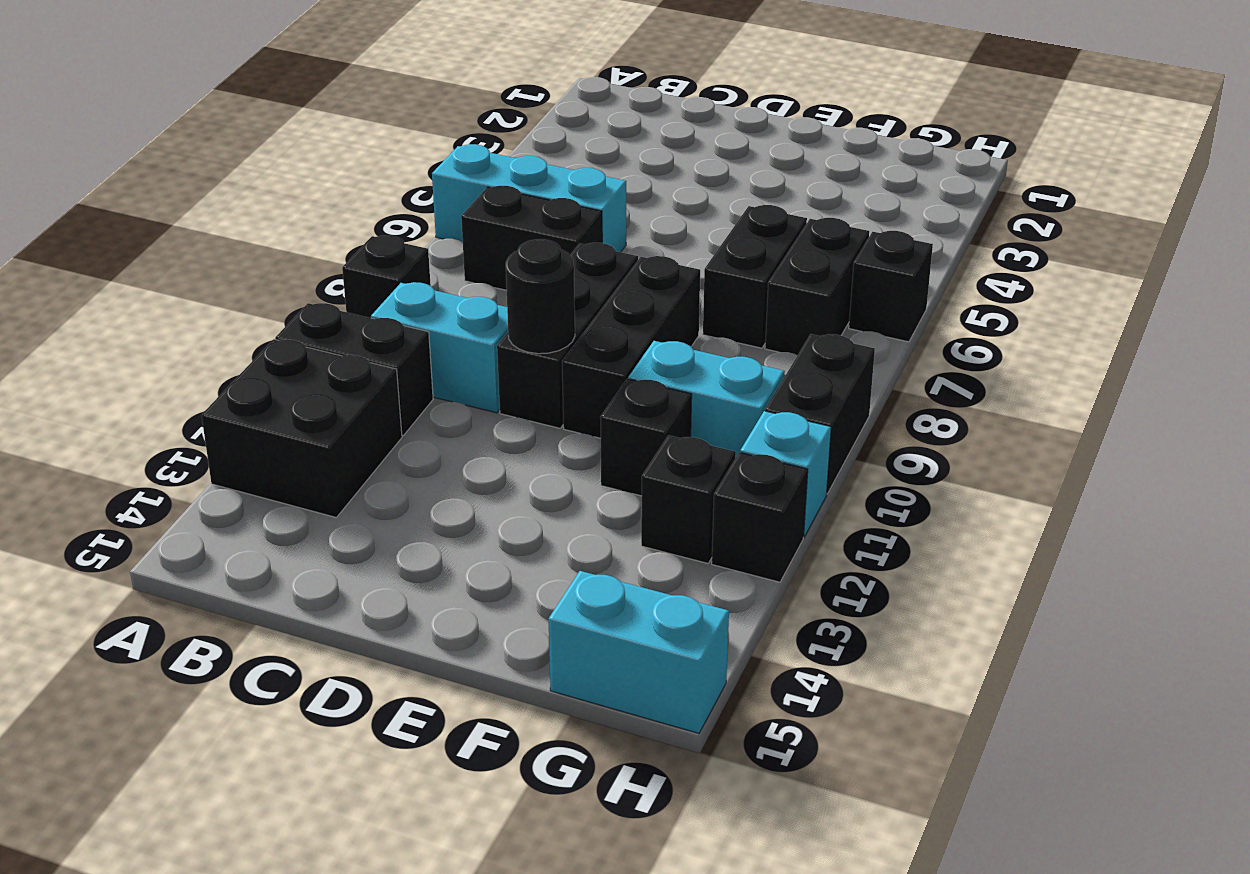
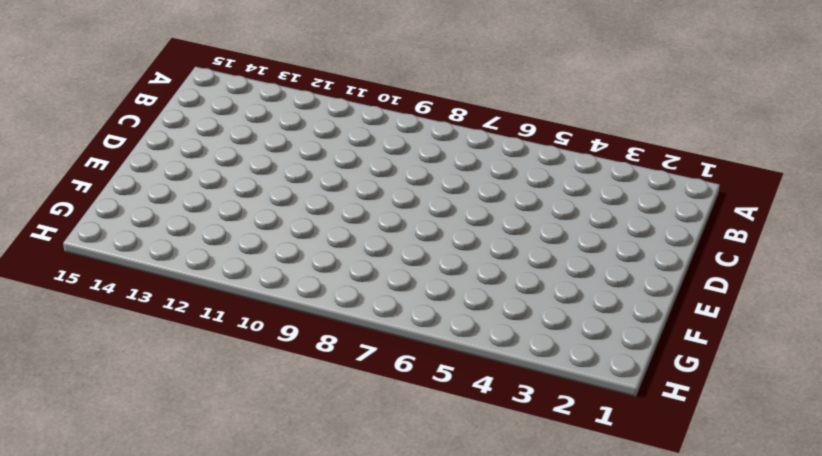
none -> cyan 1x3 brick [432,144,626,252]
none -> black 1x1 brick [342,235,431,318]
none -> black 1x2 brick [275,303,433,435]

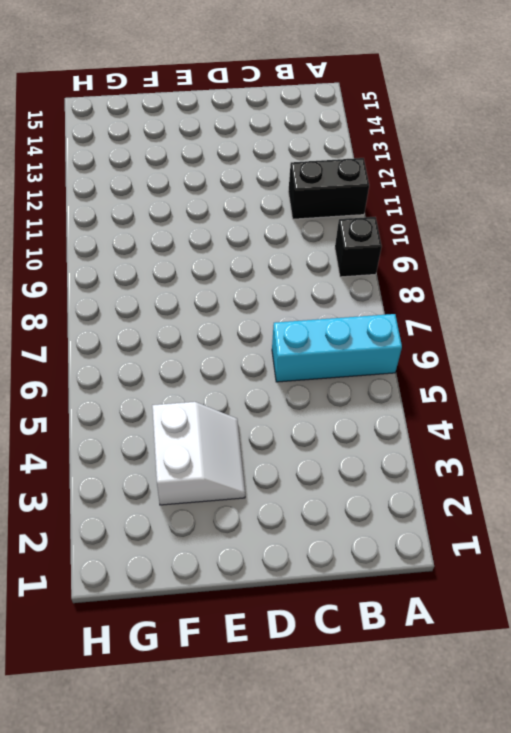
white 2x2 slope [152,402,245,505] -> none
none -> black 2x2 brick [201,339,402,517]
none -> black 1x2 brick [461,186,602,290]
none -> cyan 1x2 brick [371,282,508,413]

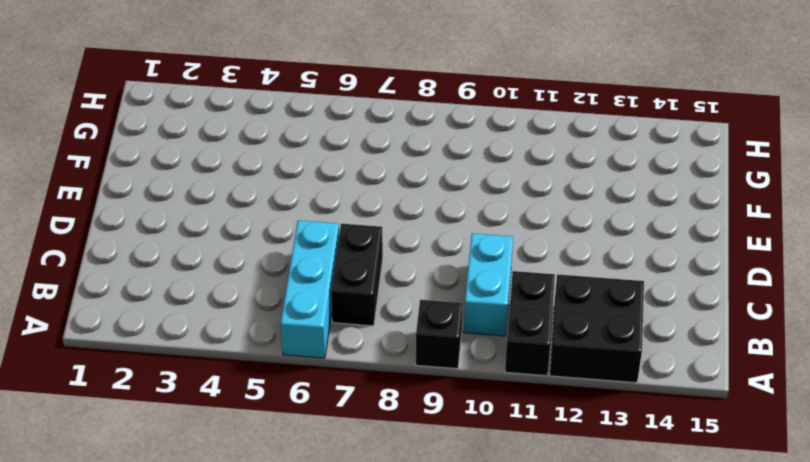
none -> black 1x3 brick [497,243,638,428]
none -> black 1x3 brick [562,256,700,438]
none -> black 1x2 brick [703,205,807,348]

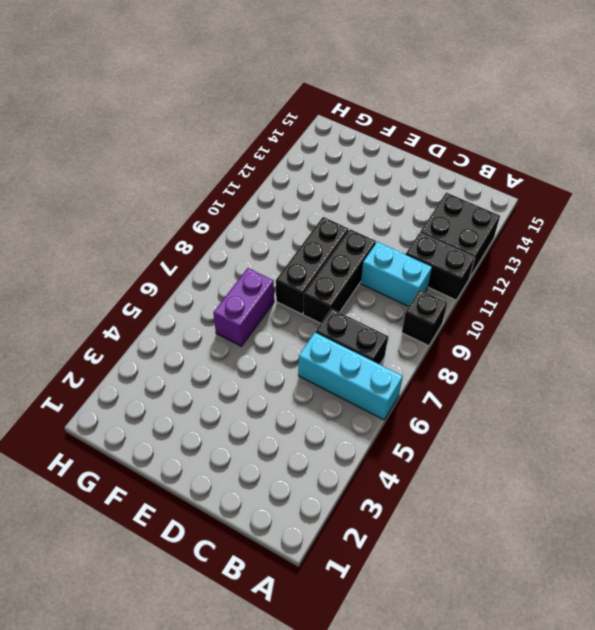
purple 1x2 brick [213,268,274,346] -> black 1x2 brick [703,205,807,348]
none -> cyan 1x2 brick [628,341,785,458]
none -> black 1x1 brick [600,379,692,496]
none -> black 1x2 brick [765,218,869,355]

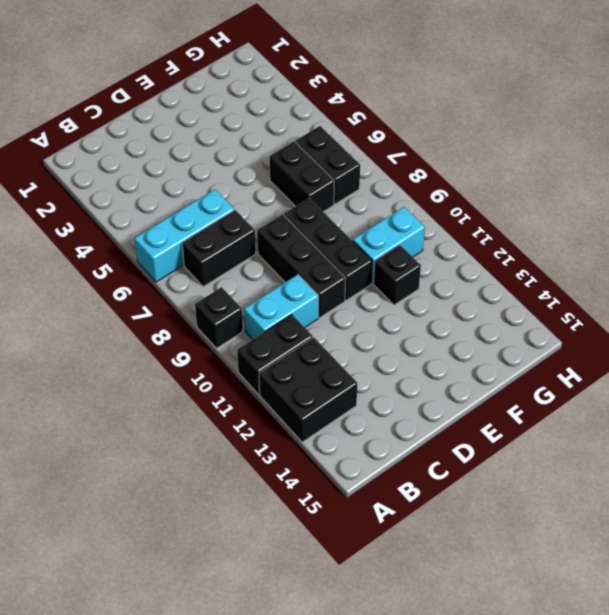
none -> black 1x1 brick [641,435,736,563]
none -> cyan 1x2 brick [548,571,729,733]
none -> black 1x1 brick [849,231,933,342]

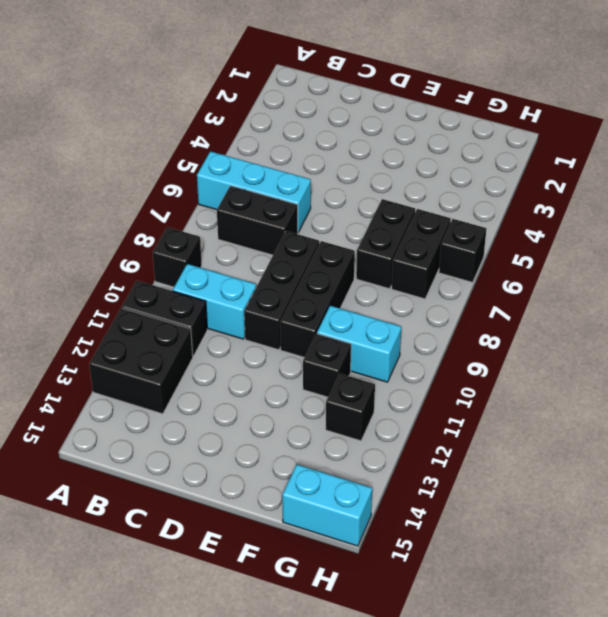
none -> black 1x2 brick [765,334,875,494]
none -> cyan 1x1 brick [740,411,831,537]
none -> black 1x1 brick [712,452,808,582]

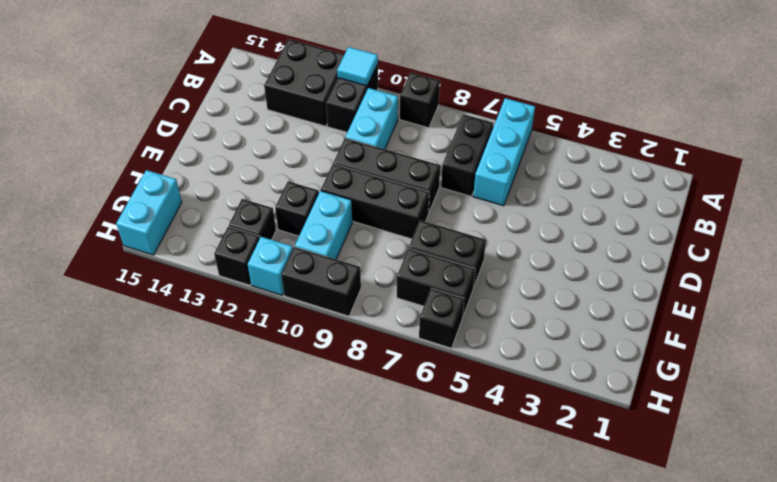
cyan 1x1 tile [337,47,378,86] -> none
none -> black 1x1 round brick [506,239,575,354]

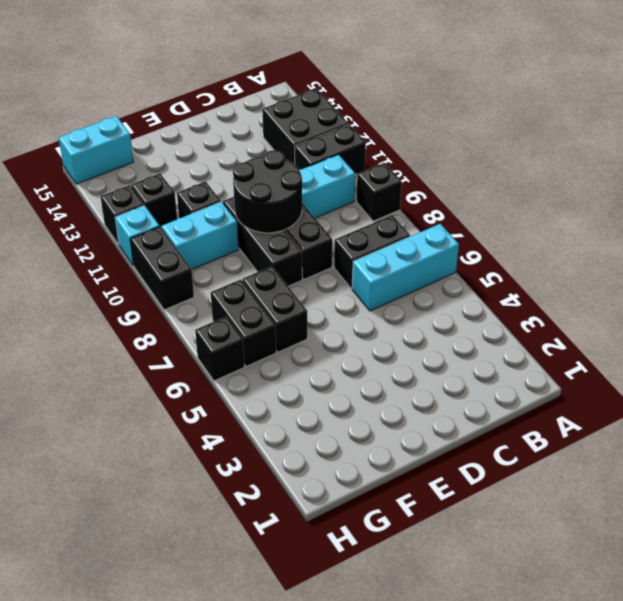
black 2x2 round brick [233,150,302,233] -> black 1x1 round brick [506,239,575,354]

